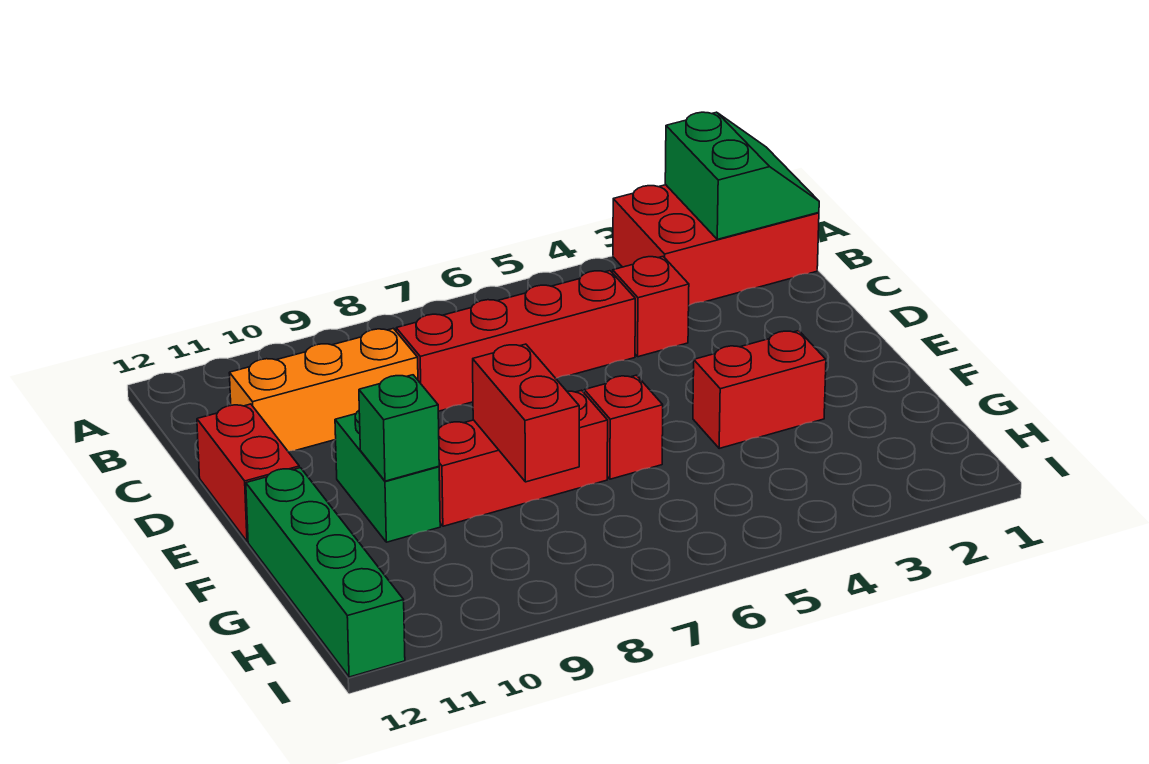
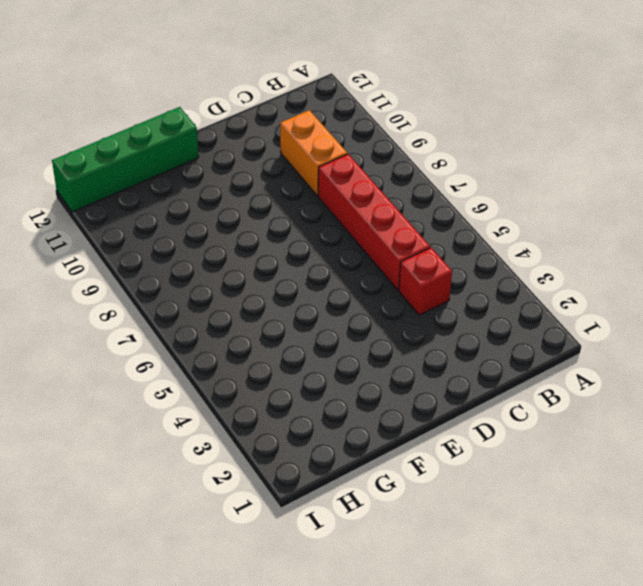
orange 1x2 brick [280,110,347,196] -> orange 1x3 brick [229,328,418,451]
none -> red 2x3 brick [613,185,819,305]
none -> red 1x2 brick [197,404,299,542]
none -> green 1x2 brick [335,411,440,542]

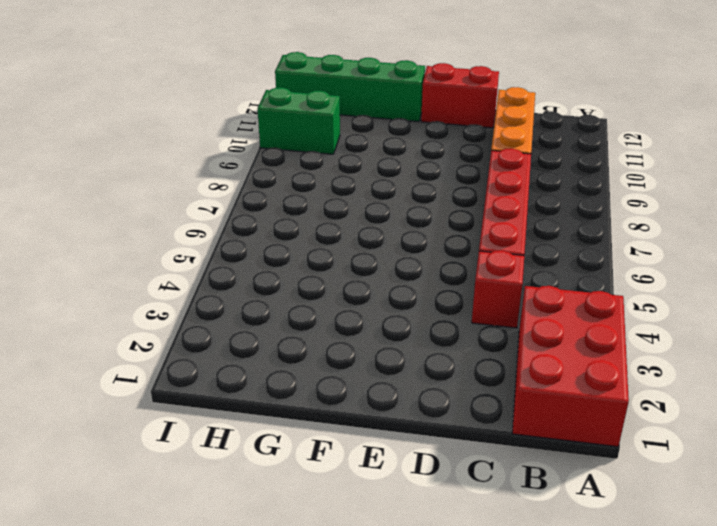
green 1x2 brick [258,87,340,154] -> green 1x2 brick moved to [335,411,440,542]
none -> red 1x2 brick [693,331,826,448]
none -> red 1x1 brick [584,375,663,479]
none -> red 1x3 brick [439,390,608,526]

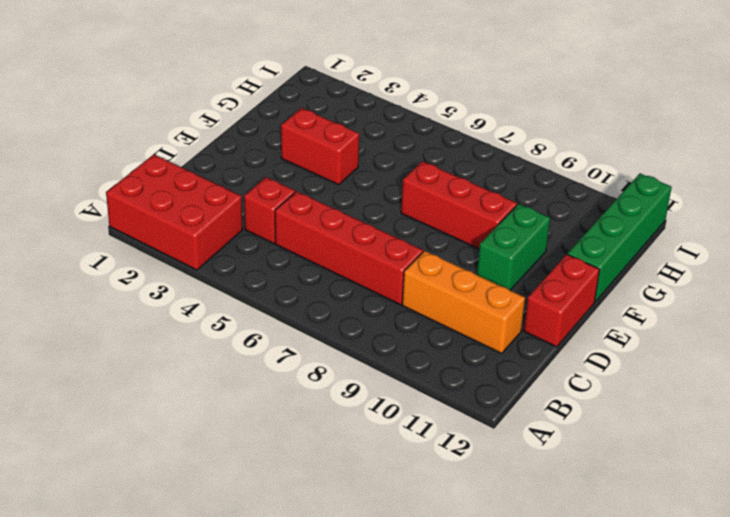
none -> red 1x1 brick [584,375,663,479]
none -> green 2x2 slope [665,112,819,239]
none -> red 1x2 brick [473,344,579,482]

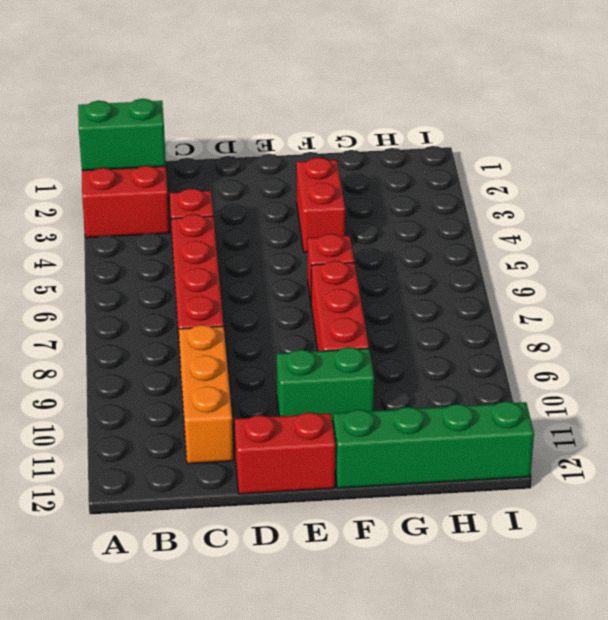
none -> red 1x2 brick [473,344,579,482]
none -> green 1x1 brick [359,375,439,481]

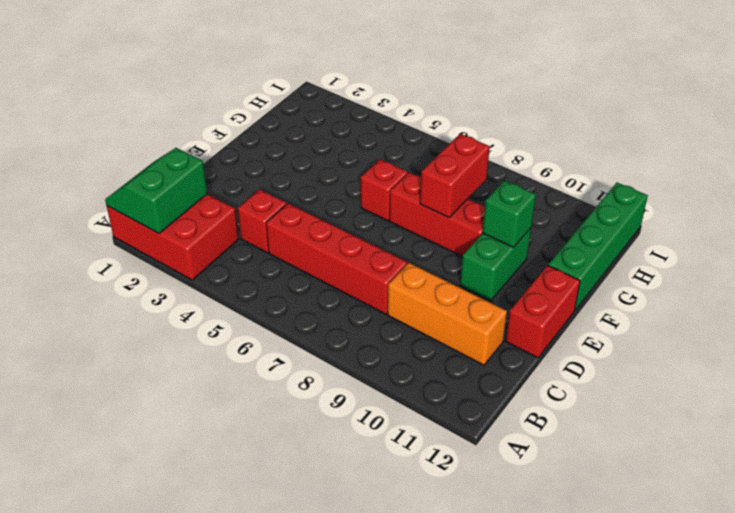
none -> red 1x2 brick [693,331,826,448]

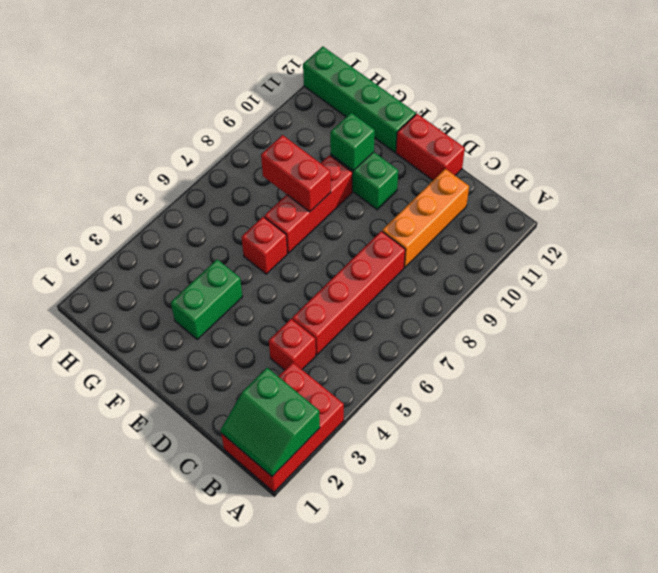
green 1x2 brick [171,259,243,339] -> red 1x2 brick [693,331,826,448]

